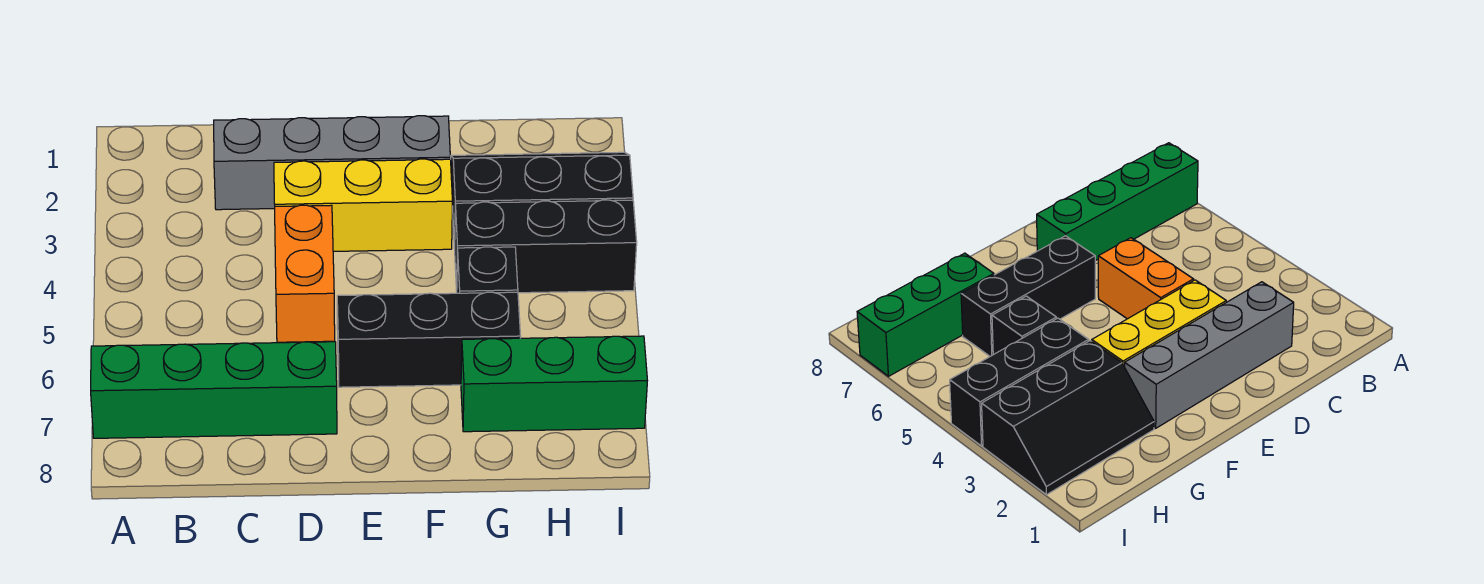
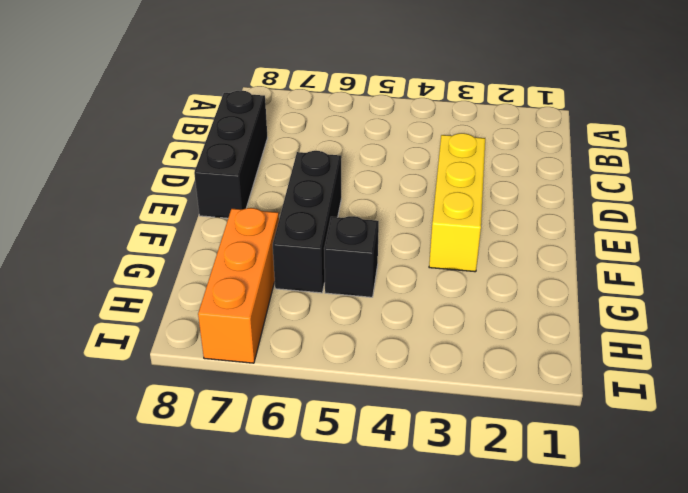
black 1x3 brick [194,91,268,218] -> black 1x3 brick moved to [455,200,637,293]
orange 1x3 brick [198,208,279,363] -> green 1x3 brick [461,336,647,432]
none -> green 1x4 brick [91,342,337,438]
none -> grey 1x4 brick [214,116,450,210]

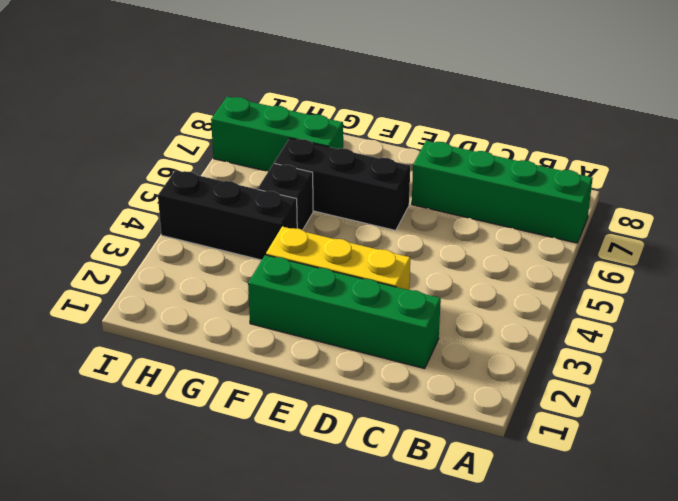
green 1x4 brick [248,255,441,369] -> grey 1x4 brick [214,116,450,210]
none -> orange 1x2 brick [275,205,335,342]
none -> black 2x3 slope [451,152,633,248]

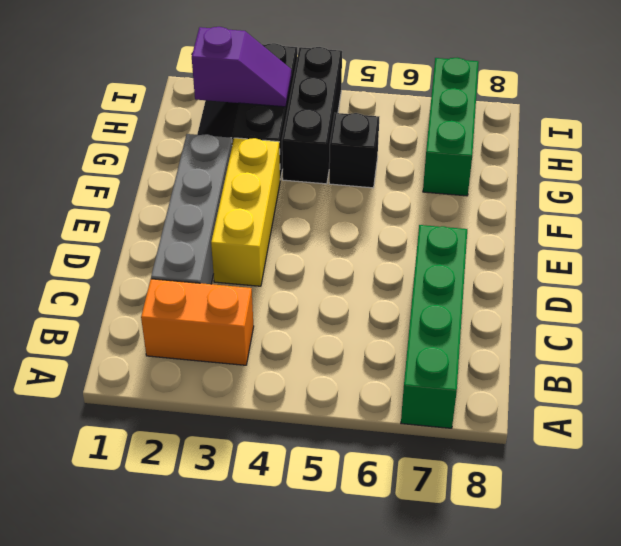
orange 1x2 brick [141,279,254,365] -> orange 1x2 brick moved to [275,205,335,342]
purple 1x2 slope [192,27,291,107] -> none
none -> black 1x3 brick [337,292,521,387]

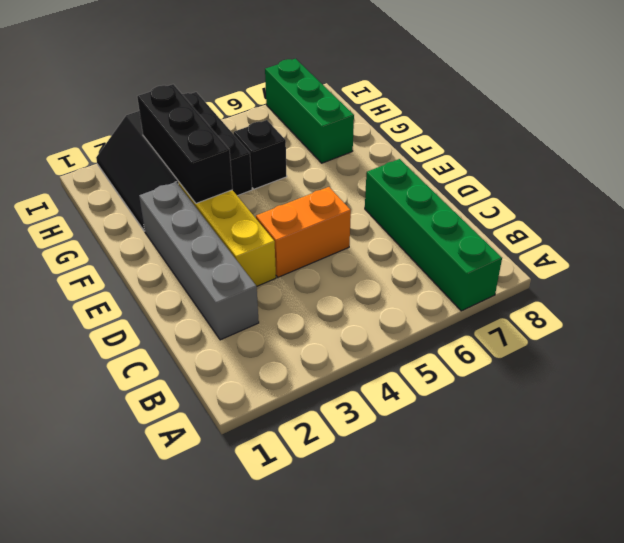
black 1x3 brick [137,84,233,203] -> black 1x3 brick moved to [337,292,521,387]

